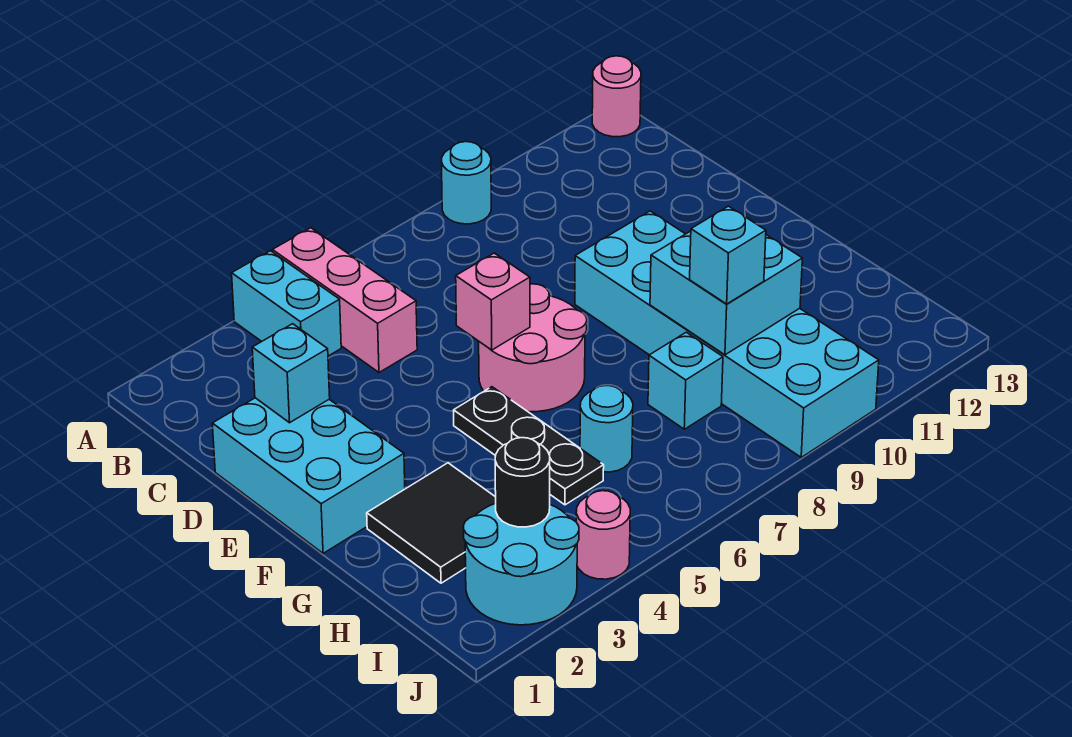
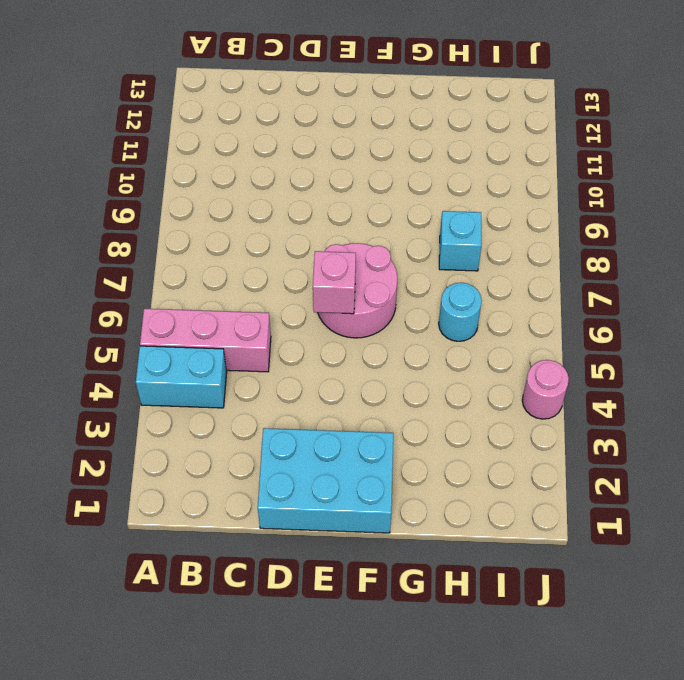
none -> cyan 1x1 round brick [442,142,491,224]
none -> pink 1x1 round brick [592,56,641,137]
none -> cyan 2x6 brick [575,211,879,457]

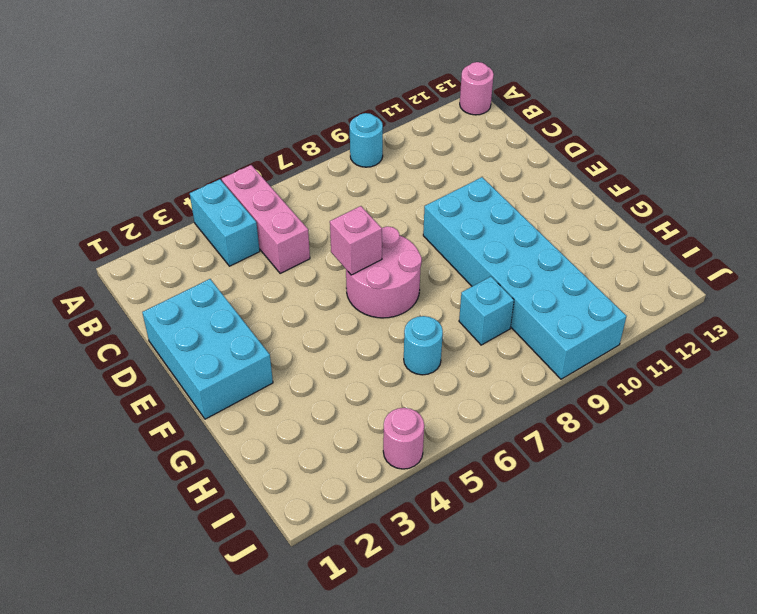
none -> black 1x3 plate [454,387,604,505]
none -> black 2x2 tile [367,463,496,583]
none -> cyan 2x2 round brick [463,504,579,625]

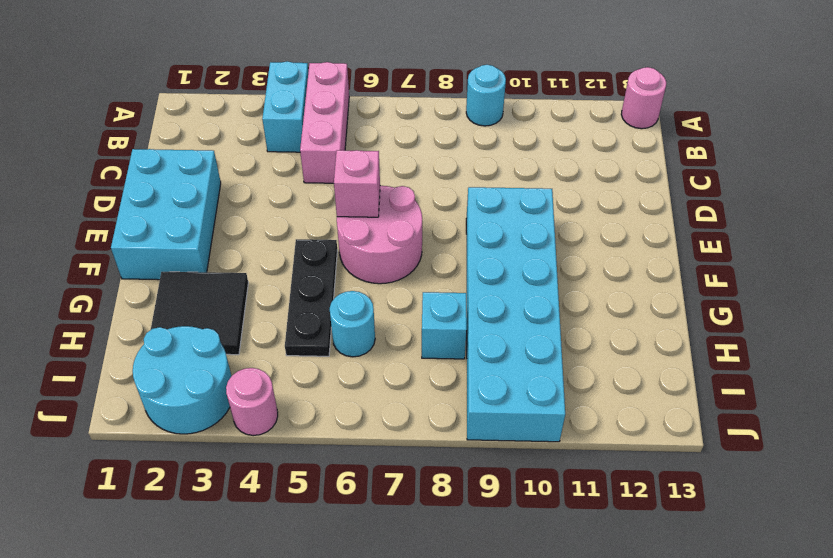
none -> cyan 1x1 brick [252,324,330,423]
none -> cyan 2x2 brick [650,231,802,355]
none -> black 1x1 round brick [495,438,550,527]

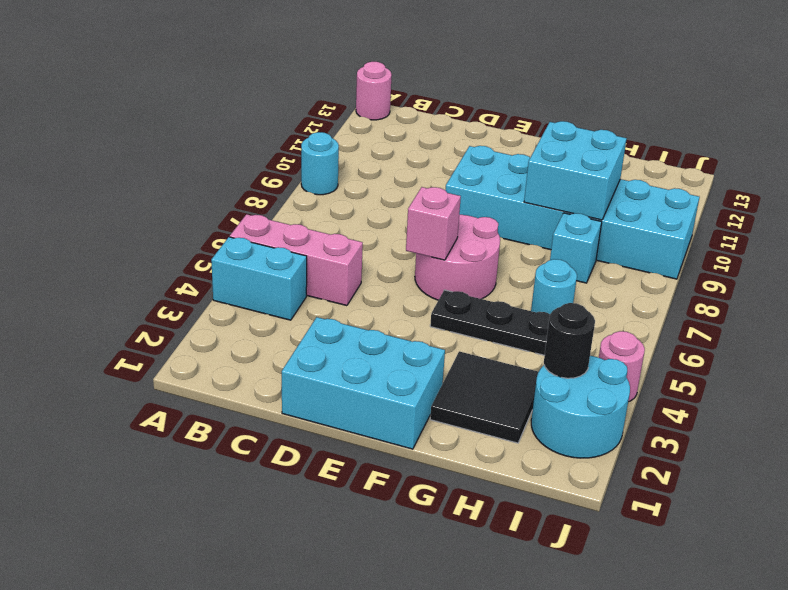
none -> cyan 1x1 brick [252,324,330,423]
none -> cyan 1x1 brick [690,206,766,304]

